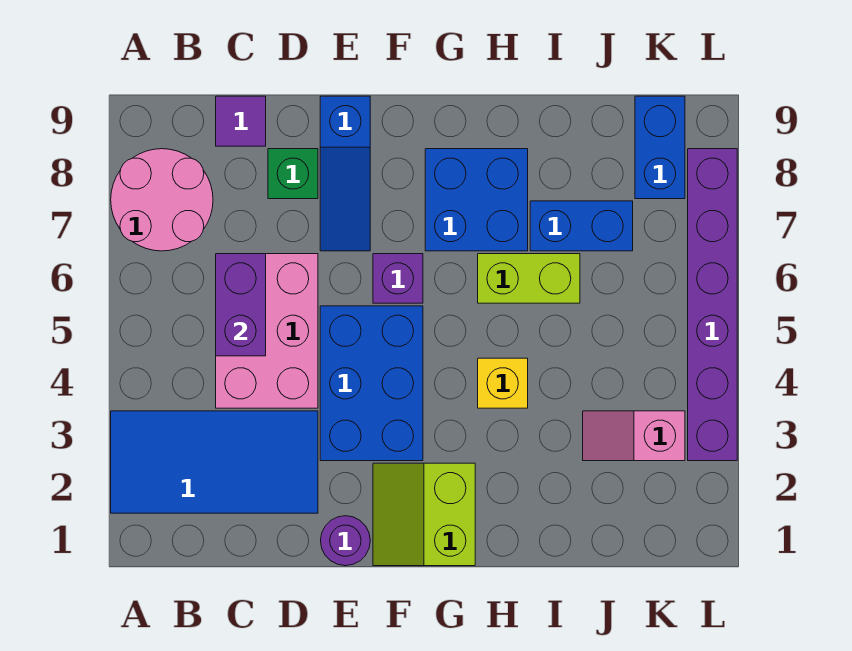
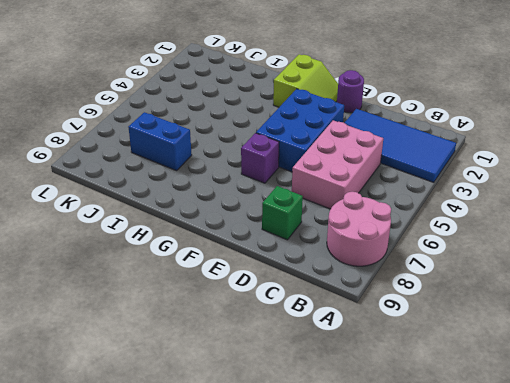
none -> purple 1x1 tile [216,96,266,146]
none -> blue 1x3 slope [320,96,370,251]
none -> blue 2x2 brick [425,149,528,251]

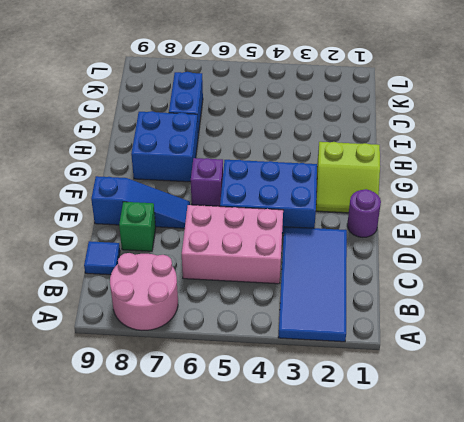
blue 1x1 tile [84,241,120,275] -> purple 1x1 tile [216,96,266,146]
none -> yellow 1x1 brick [478,358,528,408]
none -> lime 1x2 brick [478,254,580,303]
none -> pink 1x2 slope [583,411,685,461]

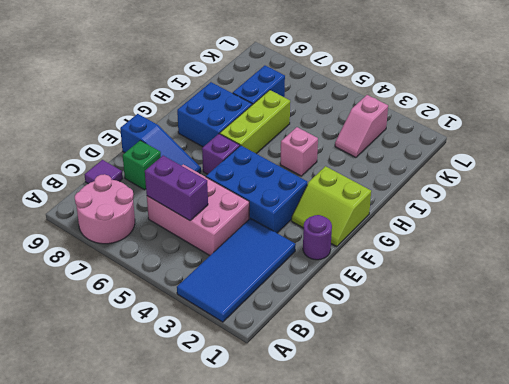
lime 1x3 brick [220,90,290,154] -> lime 1x2 brick [478,254,580,303]
pink 1x1 brick [280,127,318,176] -> yellow 1x1 brick [478,358,528,408]
none -> blue 1x2 brick [635,96,685,199]
none -> purple 1x6 brick [688,149,737,461]

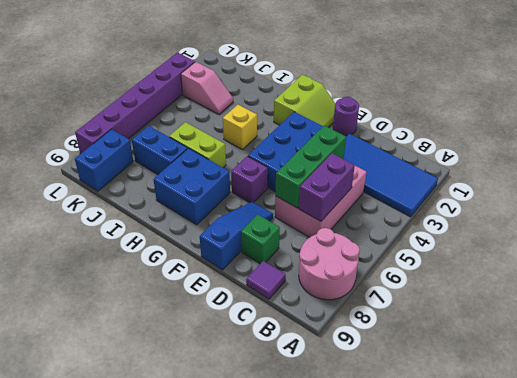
green 1x3 brick [275,125,346,208] -> none

